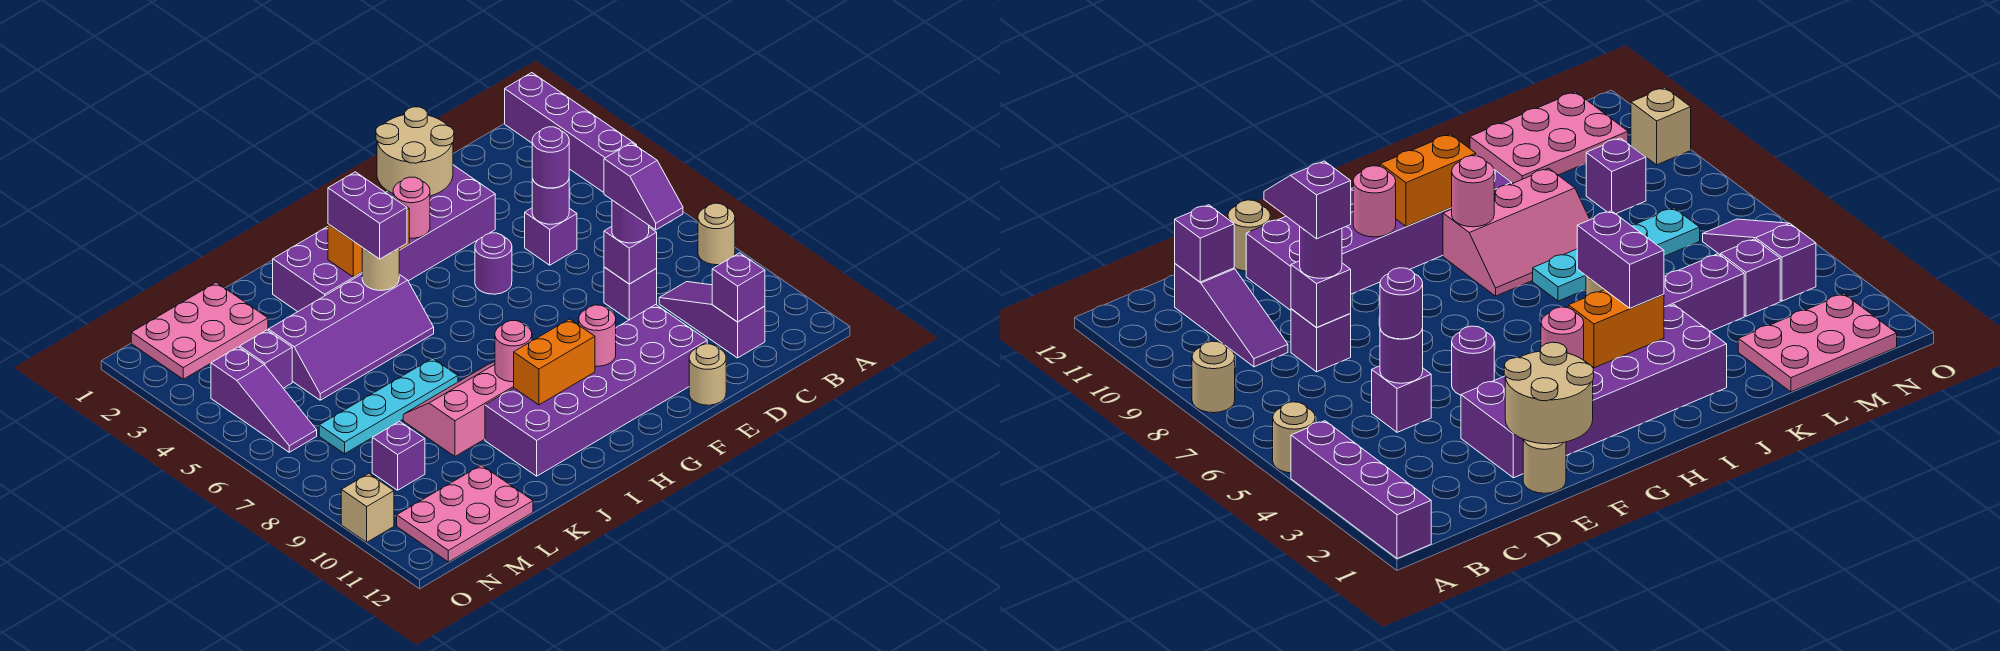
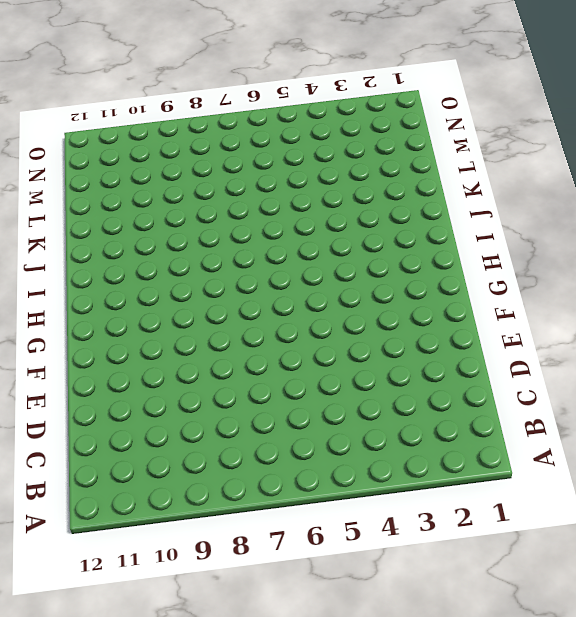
none -> purple 1x4 brick [505,73,637,192]
none -> tan 1x1 round brick [1273,402,1315,473]
none -> tan 1x1 round brick [698,203,735,265]
none -> purple 1x3 slope [659,282,765,358]

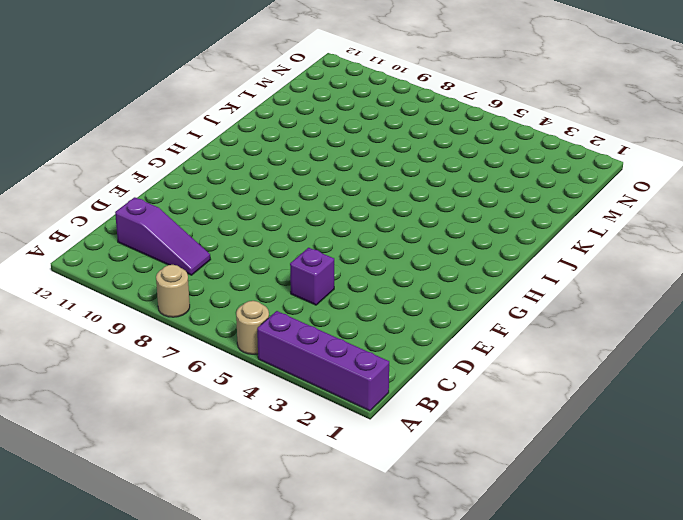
none -> purple 1x1 brick [604,267,657,320]
none -> tan 1x1 round brick [1523,439,1566,493]
none -> purple 2x6 brick [273,165,495,312]
none -> purple 2x6 brick [485,305,707,476]

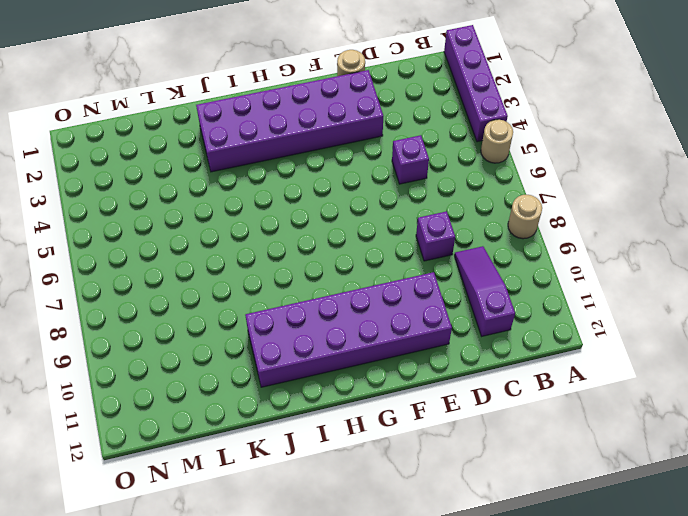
none -> tan 1x1 round brick [689,344,726,405]
none -> purple 1x1 round brick [475,233,512,294]
none -> purple 2x4 slope [268,274,434,400]
none -> pink 2x3 slope [403,362,514,456]

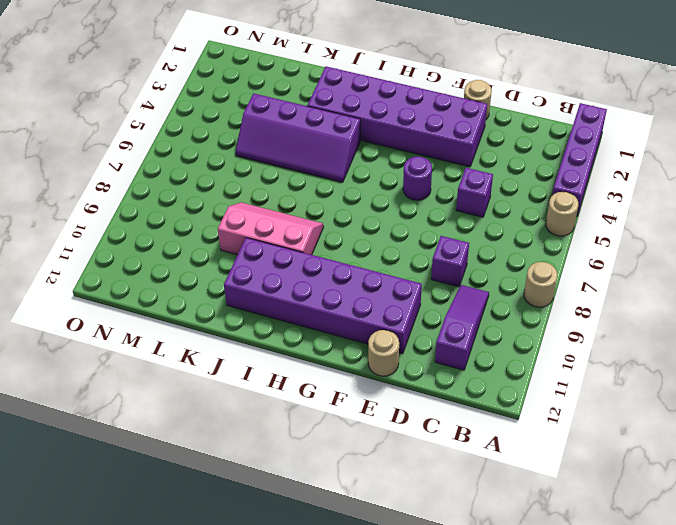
none -> cyan 1x4 plate [319,358,458,454]
none -> pink 2x3 plate [131,282,268,379]
none -> pink 2x3 plate [397,465,533,562]
none -> purple 1x1 brick [240,330,292,388]

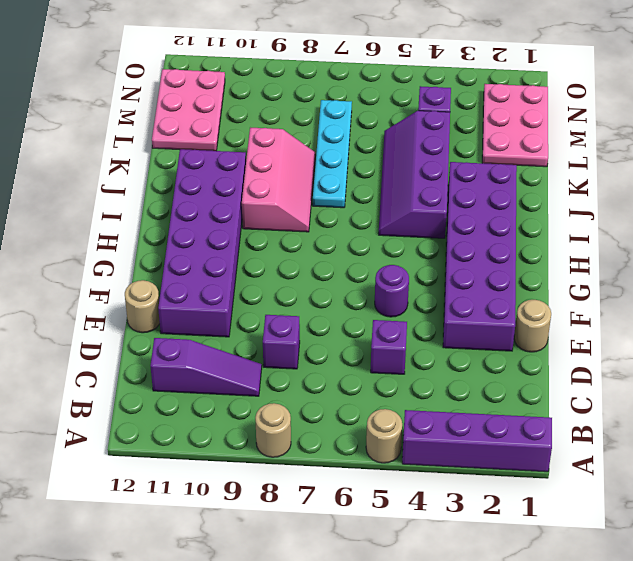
none -> purple 1x1 brick [372,421,425,490]
none -> purple 1x3 slope [211,347,317,452]
none -> tan 1x1 brick [341,473,394,542]
none -> purple 1x1 brick [712,253,765,322]

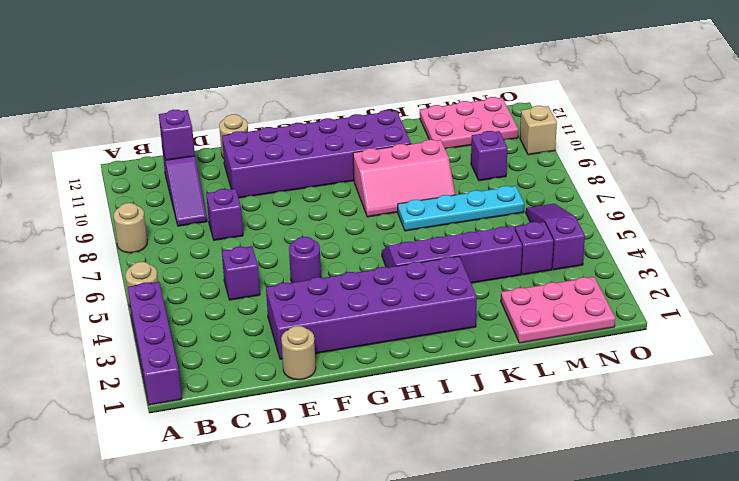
none -> purple 1x1 round brick [532,179,569,224]
none -> purple 1x1 brick [604,227,657,284]
none -> tan 2x2 round brick [376,107,454,196]
none -> pink 1x1 round brick [393,177,430,238]

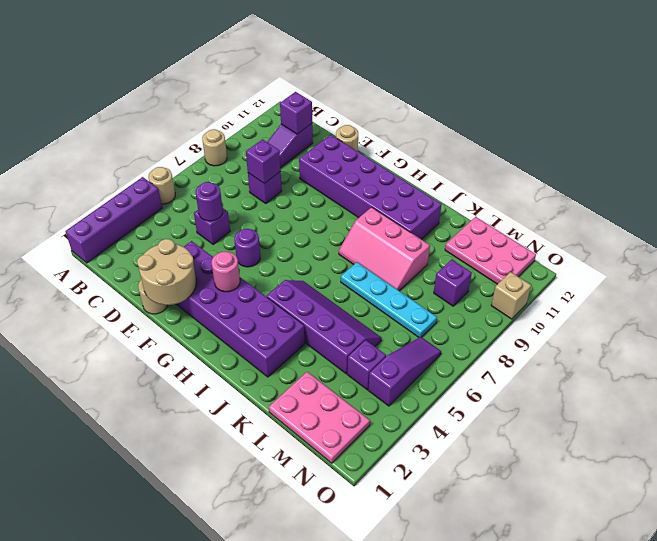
none -> pink 1x1 round brick [579,305,616,366]
none -> orange 1x2 brick [328,191,409,277]
none -> orange 1x2 brick [514,319,595,405]
none -> tan 1x1 round brick [362,247,399,290]

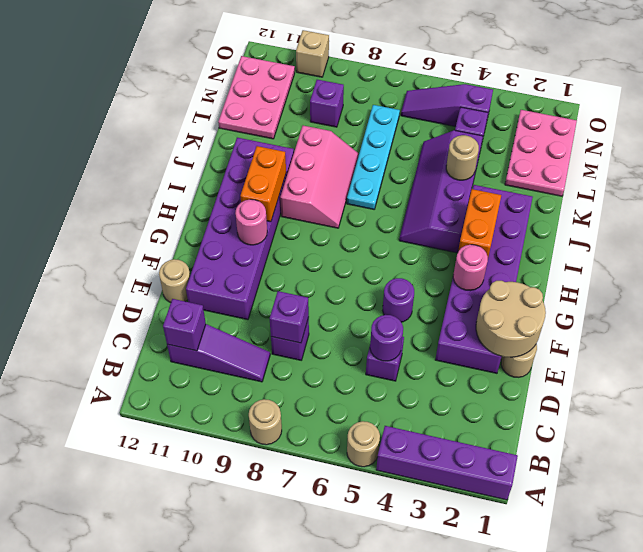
tan 1x1 round brick [446,135,479,180] -> tan 1x1 round brick moved to [362,247,399,290]
none -> pink 1x1 round brick [495,321,532,382]
none -> purple 1x1 round brick [532,127,569,188]
none -> purple 1x1 round brick [612,200,649,243]
none -> purple 1x2 brick [328,172,407,259]

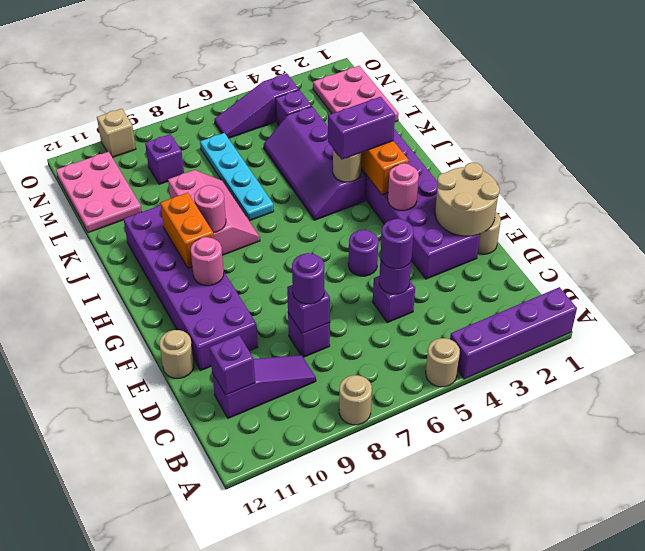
none -> purple 1x2 slope [604,143,683,230]

